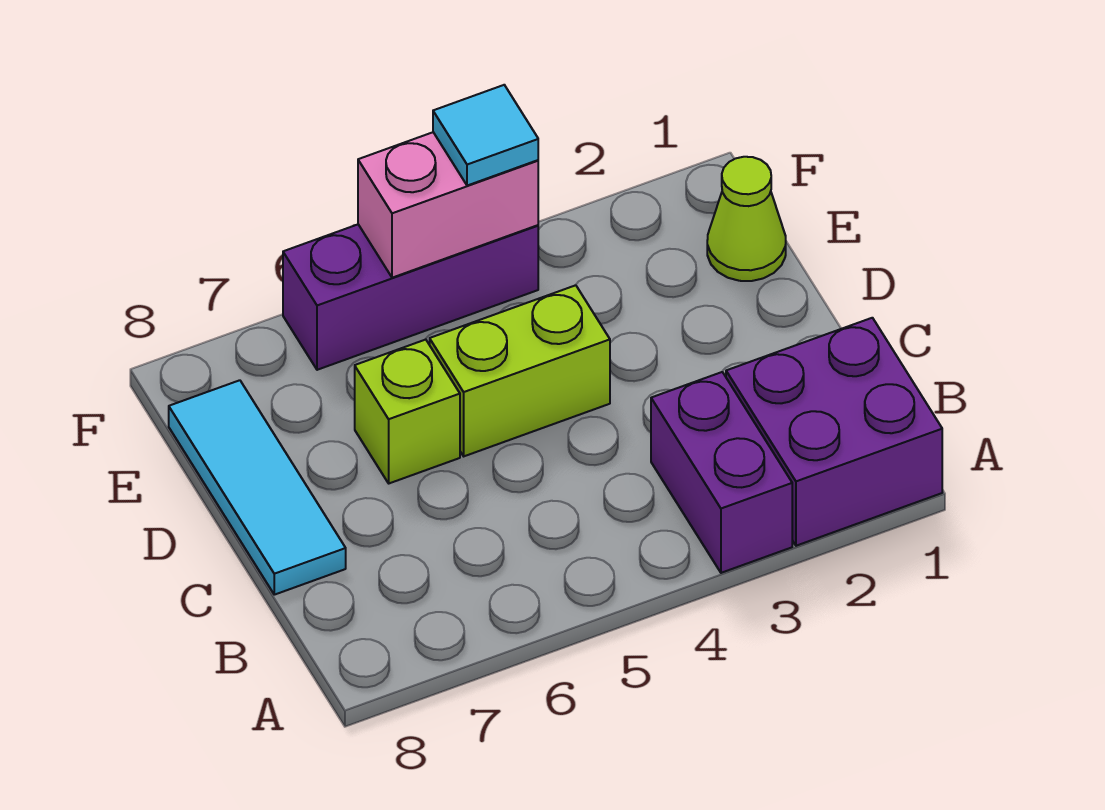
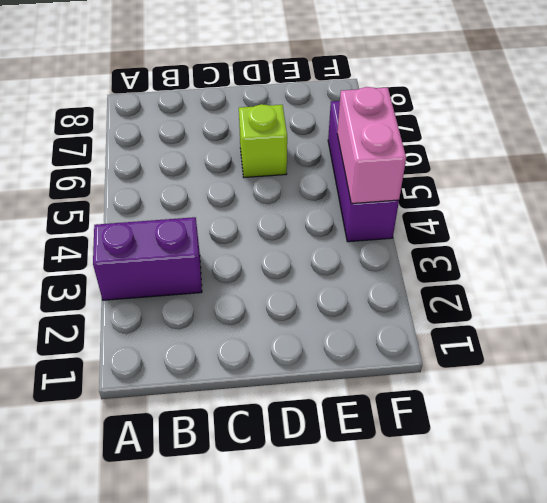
none -> purple 2x2 brick [726,318,942,546]
none -> cyan 1x3 tile [169,380,346,595]

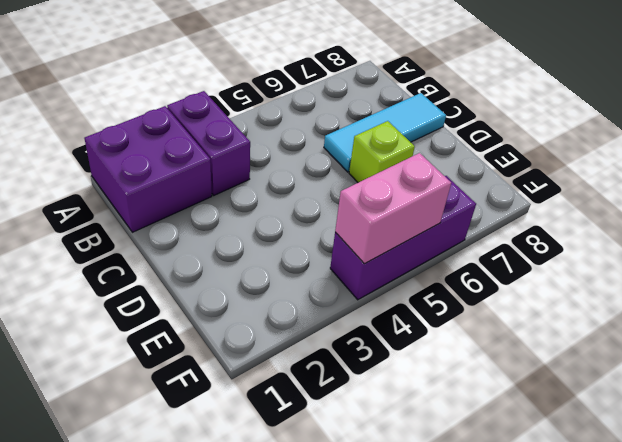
cyan 1x3 tile [324,93,446,172] -> cyan 1x3 tile turned to [169,380,346,595]
none -> lime 1x2 brick [430,285,610,456]
none -> lime 1x1 cone [707,157,786,281]

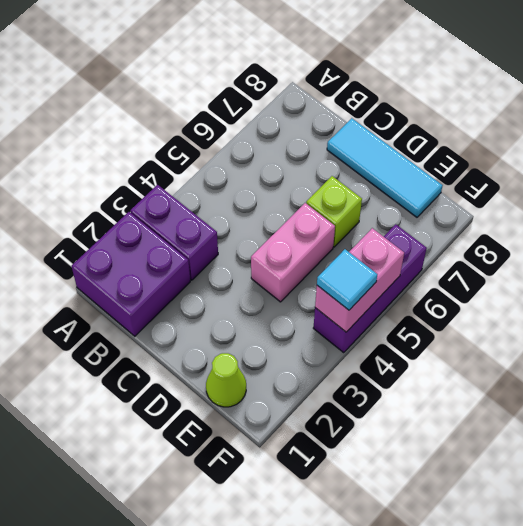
pink 1x2 brick [251,203,335,302] -> lime 1x2 brick [430,285,610,456]

